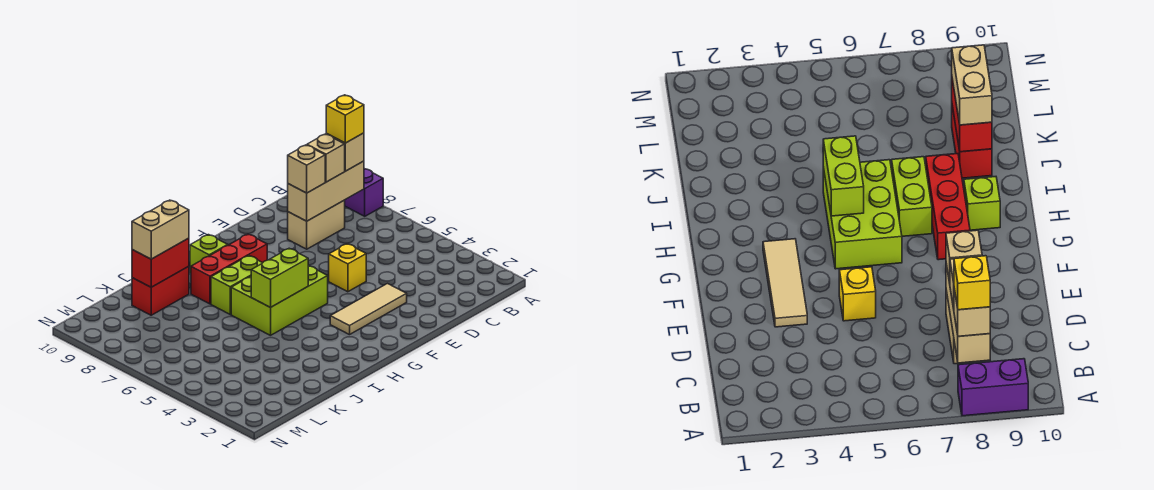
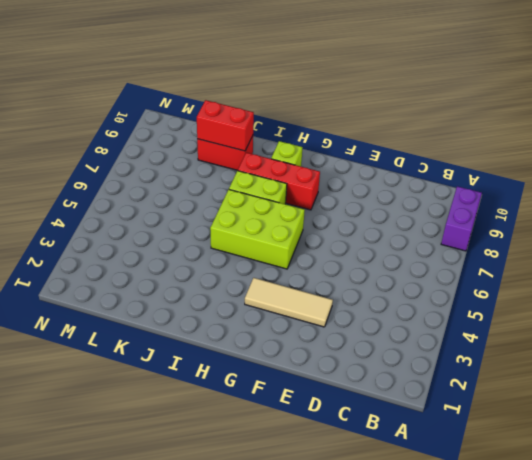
none -> tan 1x2 brick [288,200,345,249]
none -> yellow 1x1 brick [329,244,366,292]
none -> tan 1x3 brick [288,161,364,221]

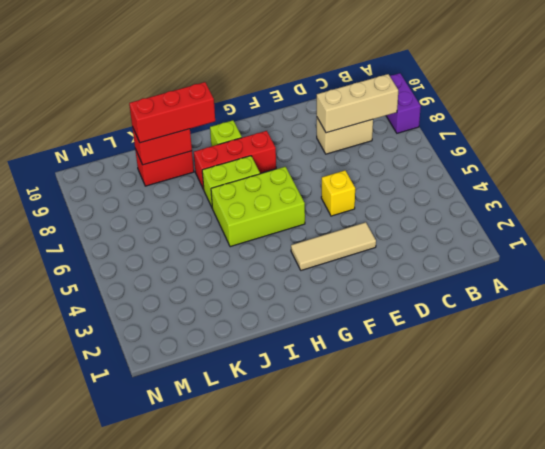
red 1x3 brick [129,82,215,143] -> tan 1x2 brick [132,200,189,259]
none -> lime 1x2 brick [251,248,308,307]
none -> tan 1x1 brick [326,133,364,171]
none -> tan 1x1 brick [307,134,345,182]

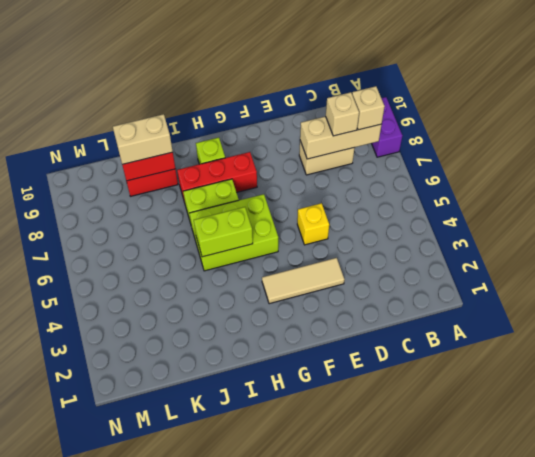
none -> tan 1x1 brick [288,145,325,193]
none -> yellow 1x1 brick [326,95,364,143]

